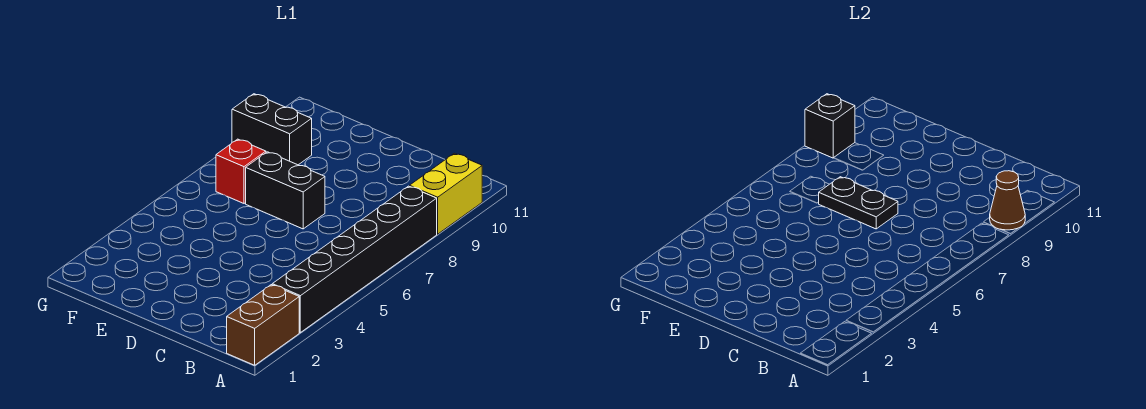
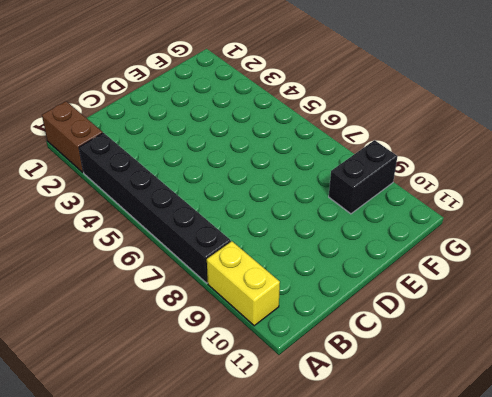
none -> black 1x2 brick [246,152,325,229]
none -> red 1x1 brick [216,139,266,203]

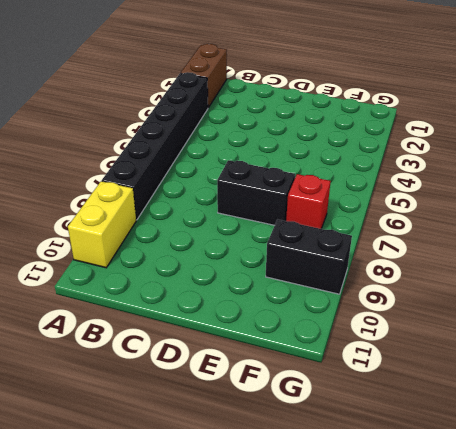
none -> brown 1x1 cone [990,171,1025,230]
none -> black 1x2 plate [819,177,898,229]

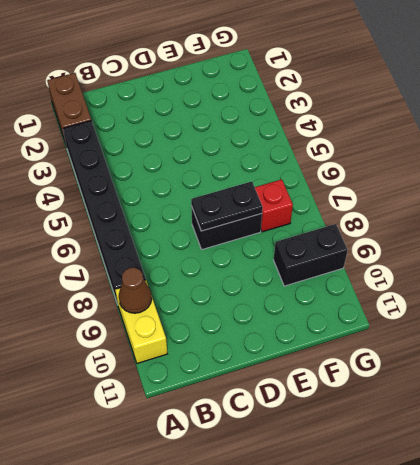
none -> black 1x1 brick [805,94,855,158]

